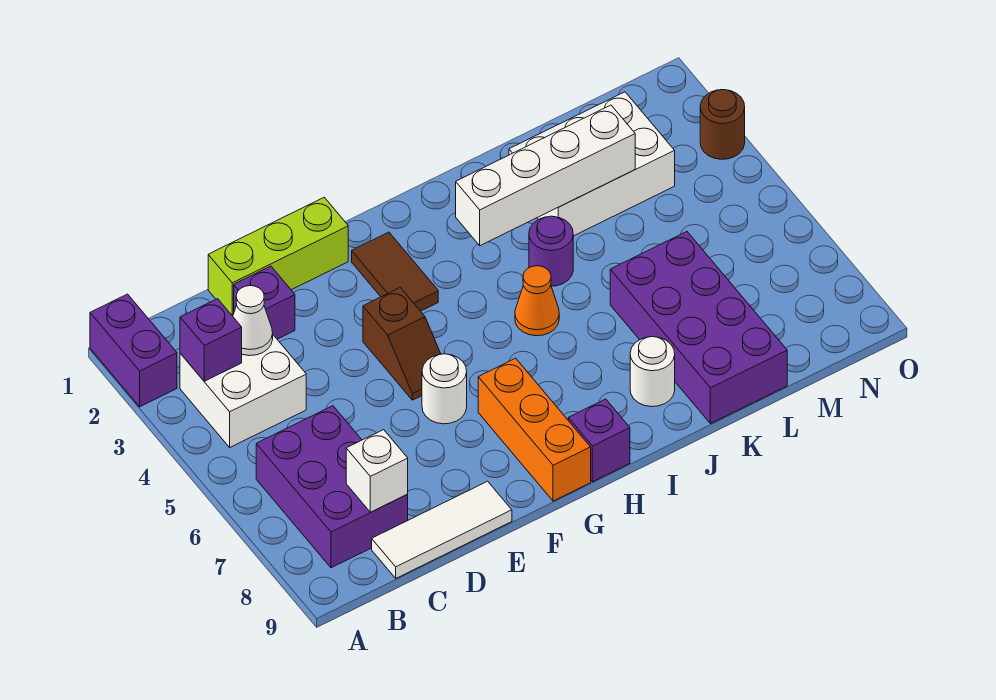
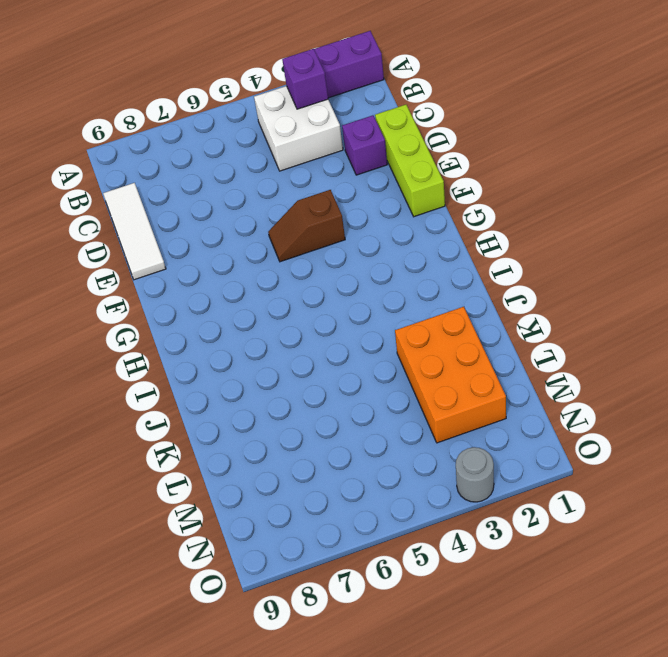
orange 2x3 brick [395,307,506,443] -> white 2x3 brick [509,92,675,236]
grey 1x1 round brick [456,447,494,502] -> brown 1x1 round brick [700,90,745,159]
none -> purple 2x3 brick [256,406,408,568]
none -> white 1x1 round brick [422,354,467,424]
none -> brown 1x2 tile [352,232,438,311]

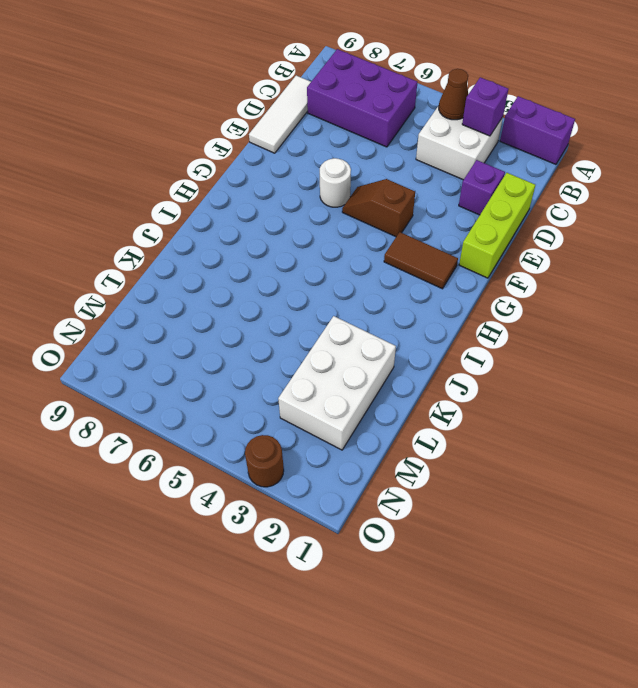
brown 1x1 cone [439,69,468,120] -> none
none -> orange 1x3 brick [478,358,591,501]
none -> purple 1x1 brick [568,399,630,482]
none -> orange 1x1 cone [515,266,559,336]

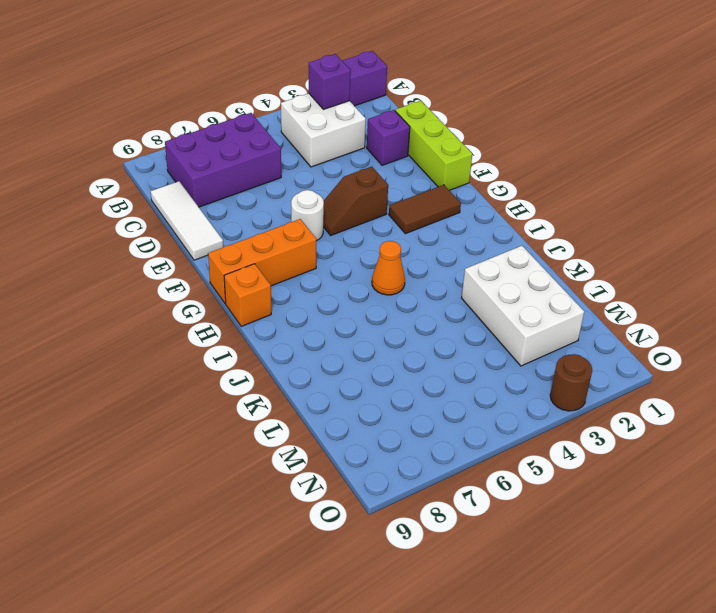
orange 1x1 brick [224,264,271,326] -> purple 1x1 brick [568,399,630,482]
none -> purple 1x1 round brick [529,216,573,286]
none -> white 1x1 round brick [630,337,675,407]
none -> purple 2x4 brick [610,232,787,424]

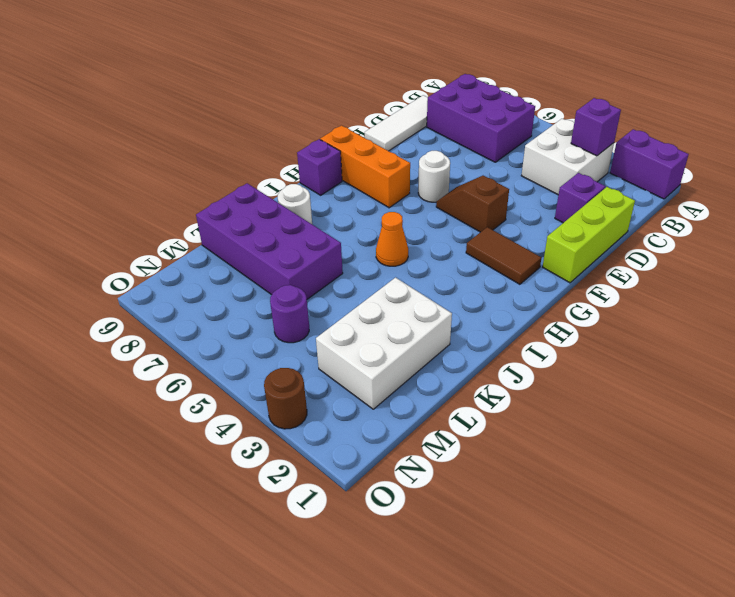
purple 1x1 round brick [270,285,309,343] -> purple 1x1 round brick moved to [529,216,573,286]
none -> white 1x1 cone [233,285,273,356]
none -> white 1x1 brick [346,430,408,512]
none -> white 1x4 brick [456,105,635,246]

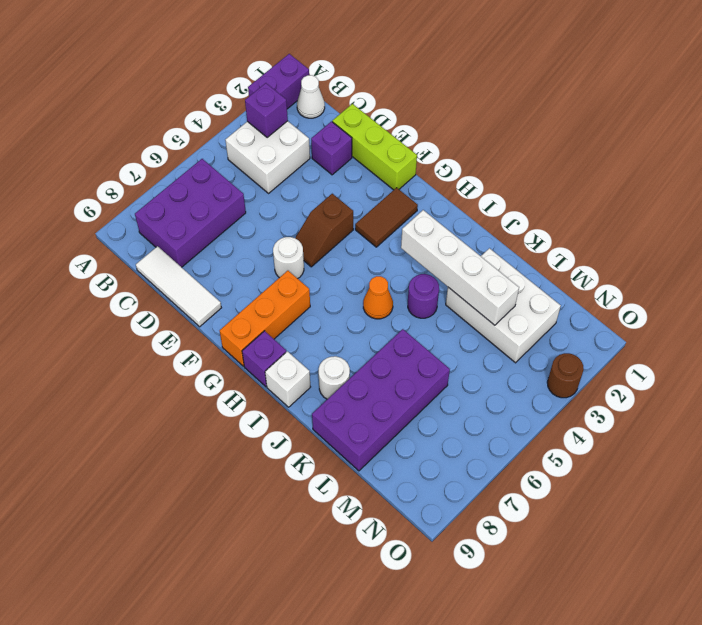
white 1x1 cone [297,75,325,118] -> white 1x1 cone moved to [233,285,273,356]
white 1x1 brick [265,351,310,407] -> white 1x1 brick moved to [346,430,408,512]

